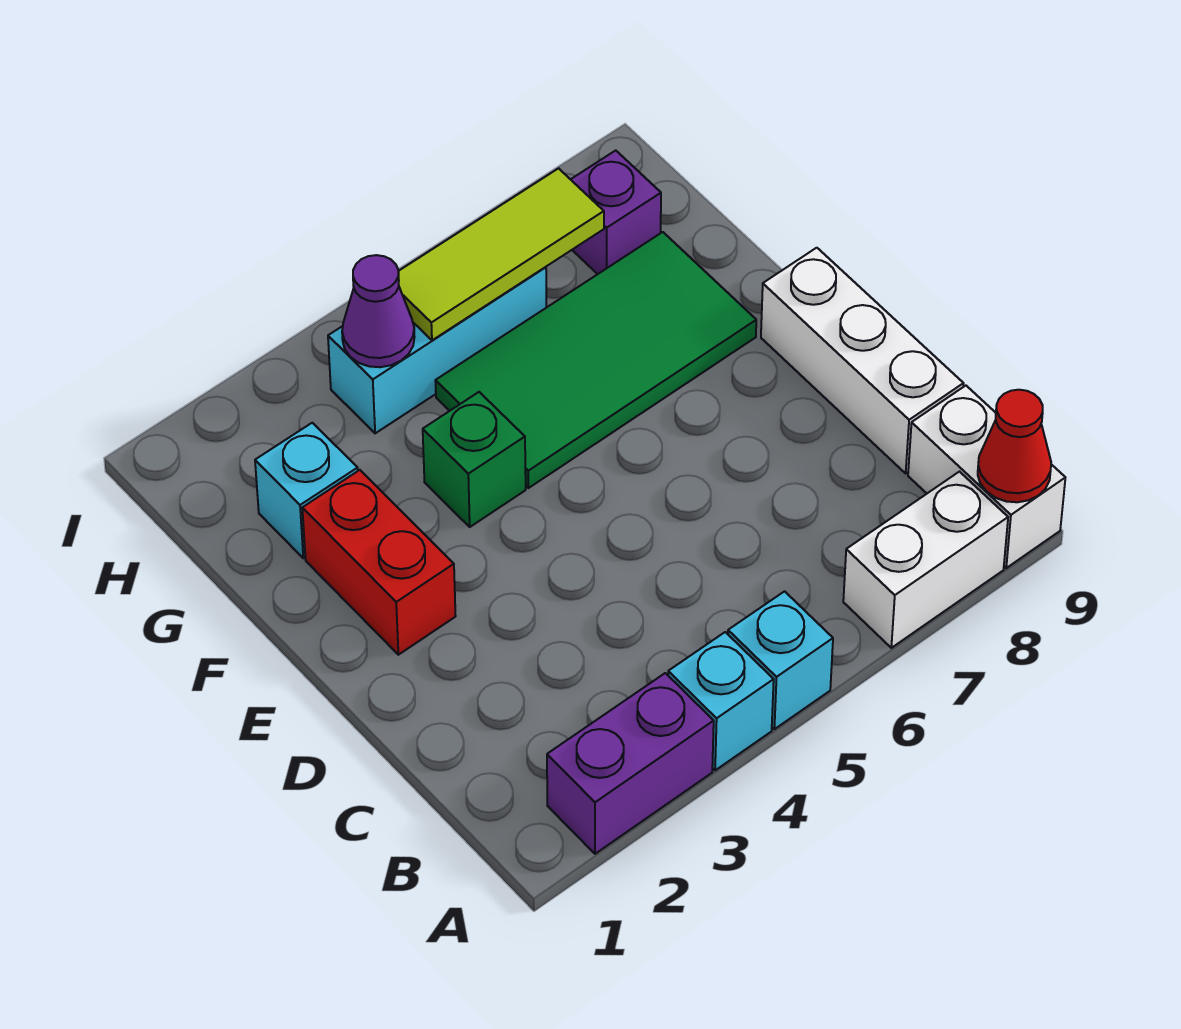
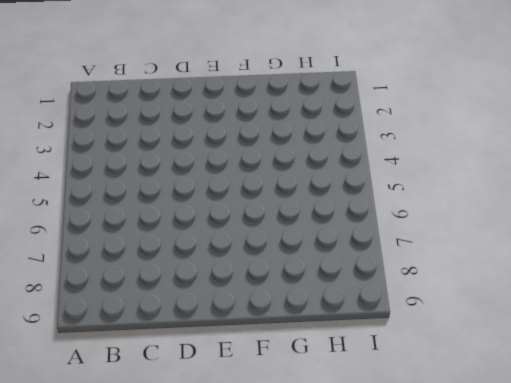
none -> purple 1x2 brick [547,673,714,854]
none -> cyan 1x1 brick [668,632,774,770]
none -> cyan 1x1 brick [728,591,833,729]

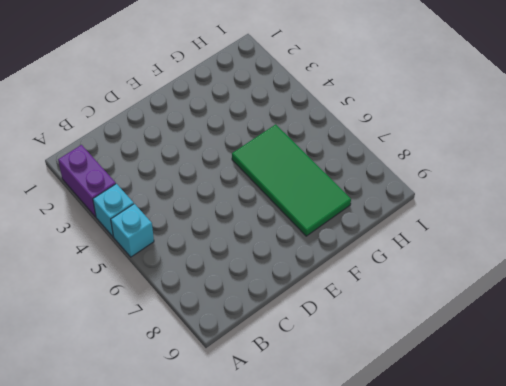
none -> white 1x2 brick [843,472,1008,648]
none -> white 1x2 brick [908,386,1065,568]
none -> white 1x3 brick [761,248,964,473]

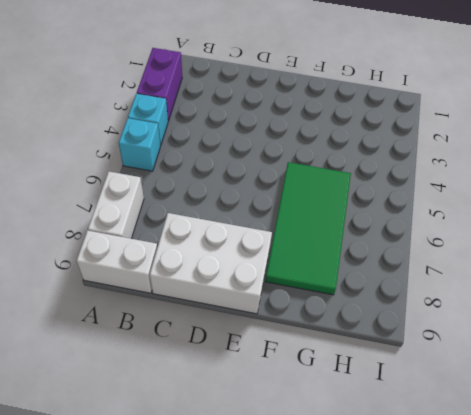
white 2x3 brick [150,213,272,314] -> white 1x3 brick [761,248,964,473]
none -> red 1x2 brick [302,470,456,655]
none -> green 1x1 brick [423,392,526,527]
none -> cyan 1x1 brick [255,423,358,558]

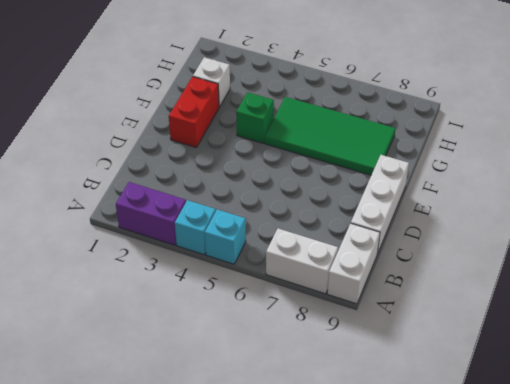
white 1x1 brick [193,57,230,107] -> cyan 1x1 brick [255,423,358,558]
none -> cyan 1x3 brick [328,267,547,433]
none -> purple 1x1 brick [571,150,661,274]
none -> red 1x1 cone [978,390,1051,502]

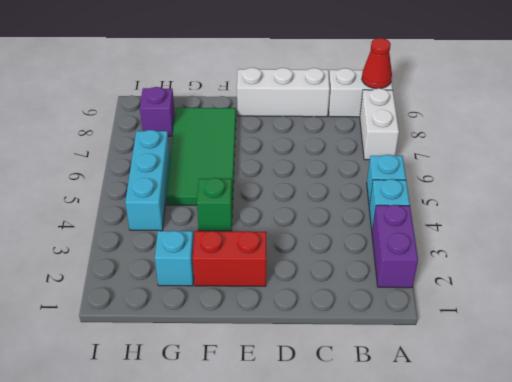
none -> purple 1x1 cone [342,255,414,367]
none -> lime 1x3 tile [398,168,604,340]

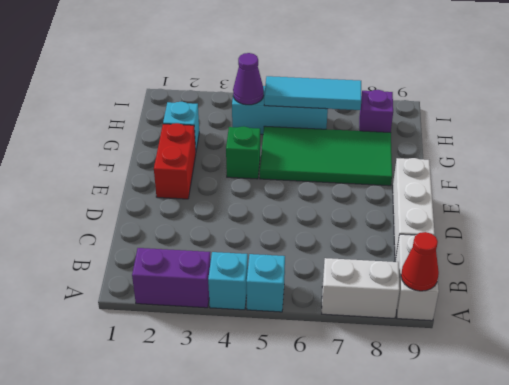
cyan 1x3 tile [264,76,361,110] -> lime 1x3 tile [398,168,604,340]

